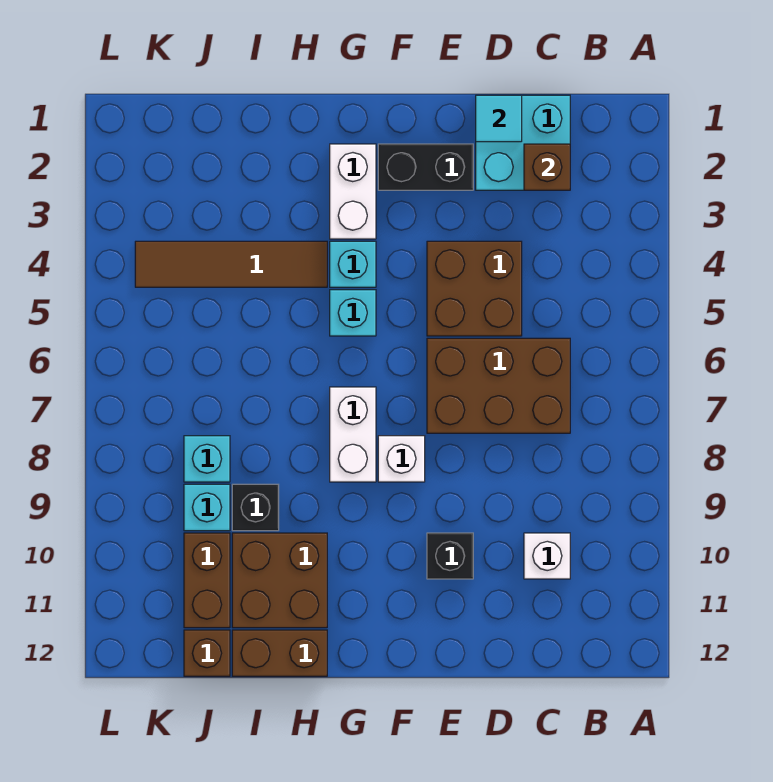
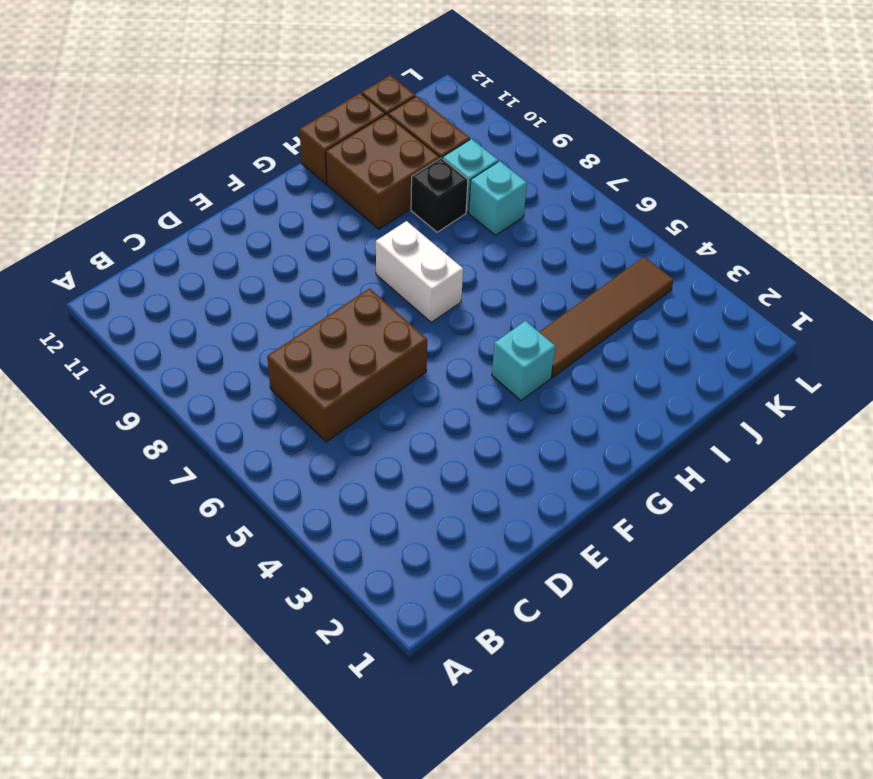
none -> cyan 2x2 brick [476,95,570,190]
none -> white 1x1 brick [524,533,570,579]
none -> brown 2x2 brick [427,241,522,336]

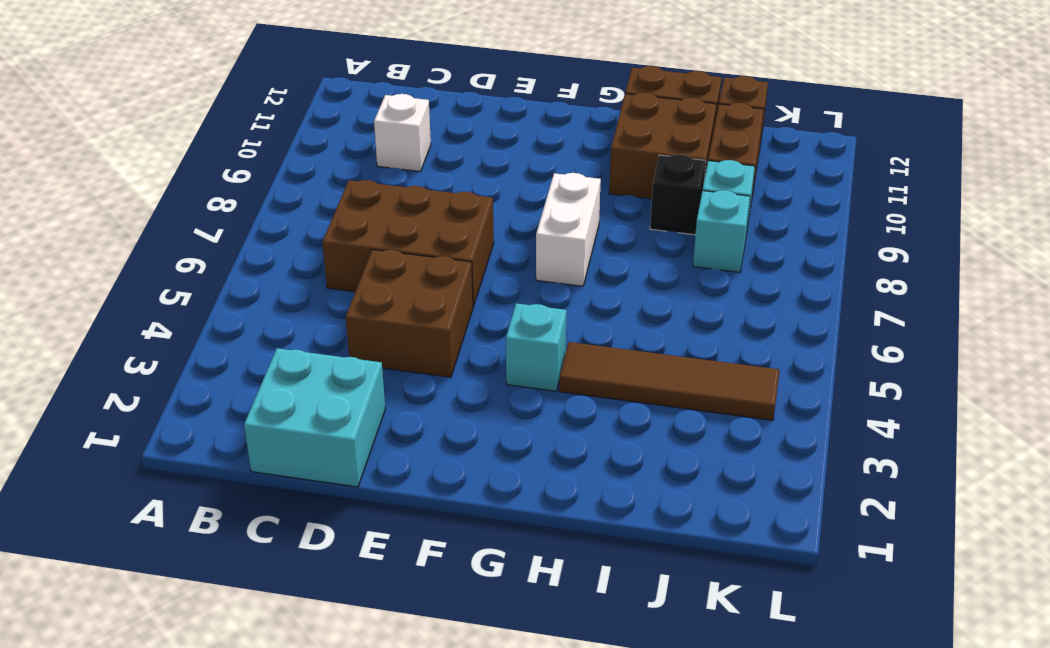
none -> black 1x2 brick [378,144,473,190]
none -> black 1x1 brick [427,533,473,579]
none -> white 1x1 brick [378,436,425,482]

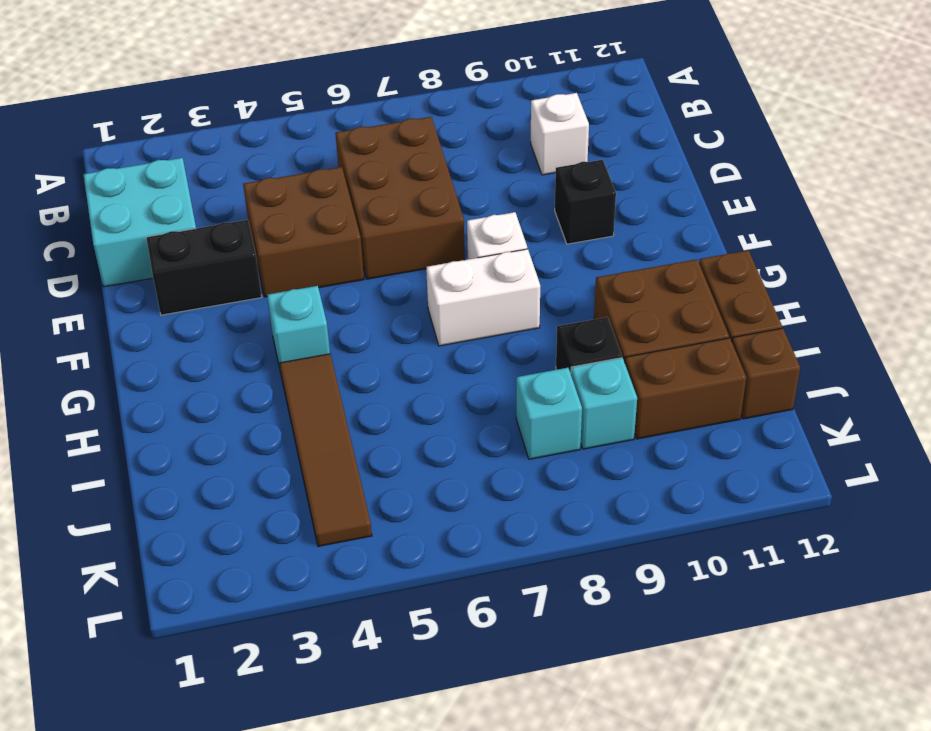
black 1x2 brick [146,220,262,315] -> black 1x2 brick turned to [378,144,473,190]
none -> white 1x2 brick [330,144,376,239]
none -> cyan 1x1 brick [330,290,376,336]
none -> brown 1x1 brick [524,144,570,190]

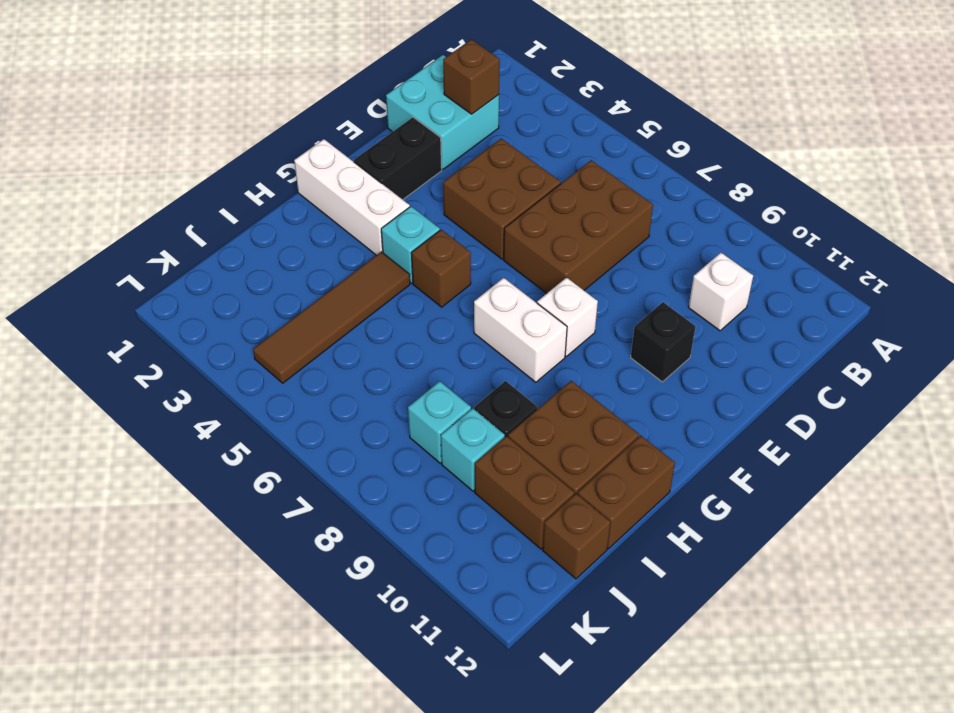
white 1x3 brick [294,139,410,255] -> white 1x2 brick [330,144,376,239]
brown 1x1 brick [411,230,471,307] -> cyan 1x1 brick [330,290,376,336]
none -> cyan 1x1 tile [476,95,522,142]

